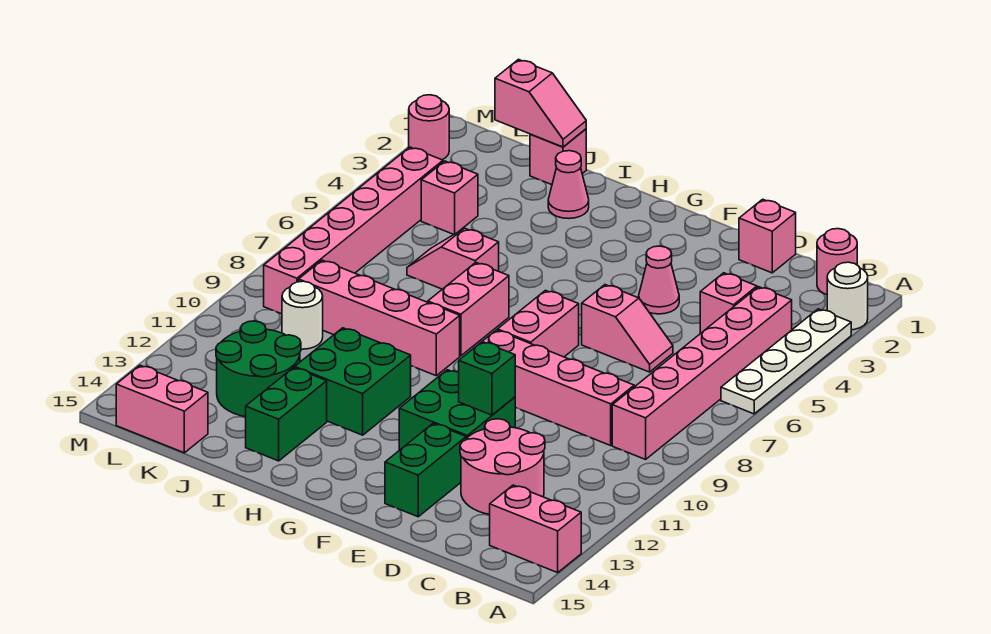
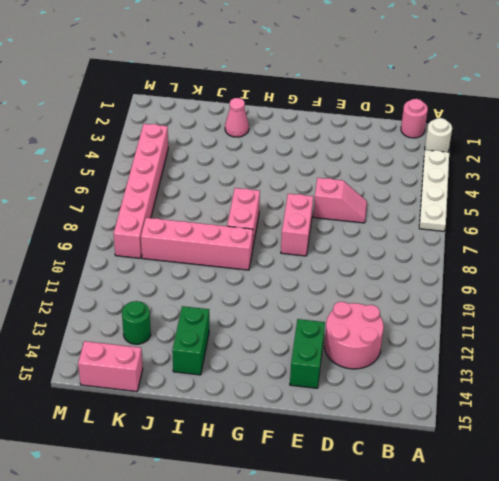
green 1x1 round brick [122,301,151,344] -> green 2x2 round brick [216,321,301,417]
none -> pink 1x2 brick [490,485,581,573]
none -> pink 1x6 brick [612,287,792,459]
none -> pink 1x1 brick [700,273,757,333]

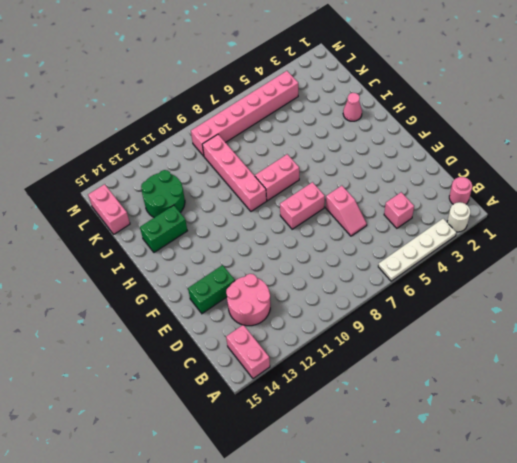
none -> pink 1x6 brick [612,287,792,459]
none -> pink 1x4 brick [482,330,634,445]
none -> pink 1x1 brick [739,199,796,273]

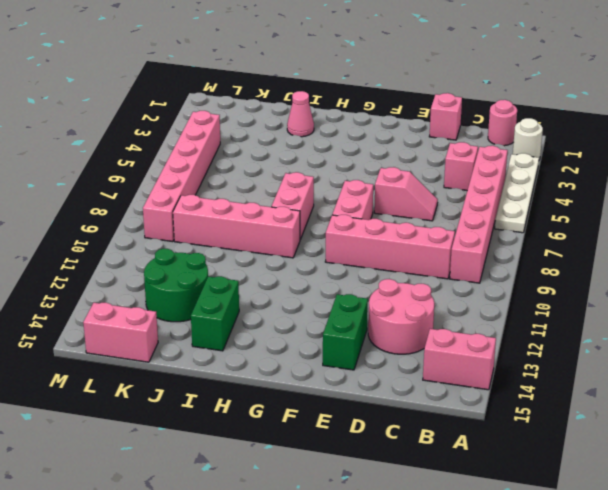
none -> pink 1x1 cone [639,246,679,314]
none -> green 2x2 brick [399,370,515,450]
none -> green 2x2 brick [295,328,411,435]

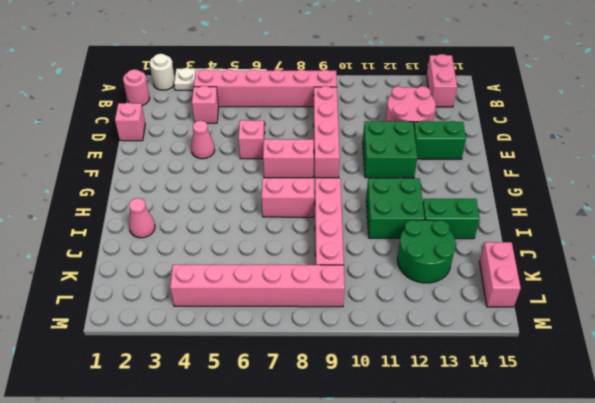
none -> pink 1x2 slope [407,228,499,289]
none -> pink 1x1 brick [530,129,586,185]
none -> pink 1x1 brick [421,161,478,235]

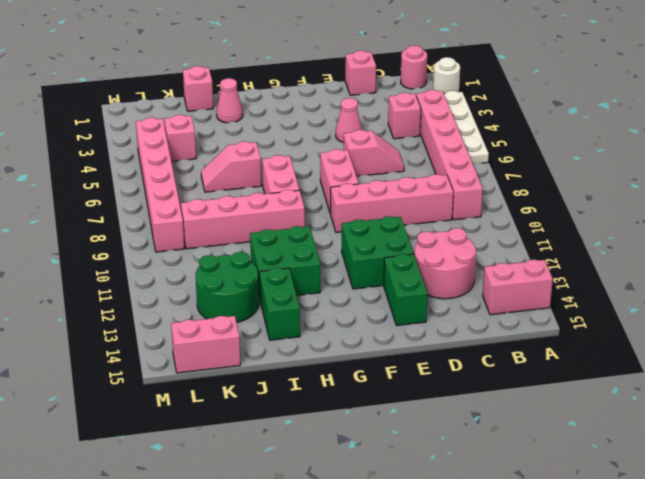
none -> white 1x1 round brick [282,281,323,349]
none -> pink 1x1 round brick [409,95,449,160]
none -> green 1x1 brick [459,342,515,415]

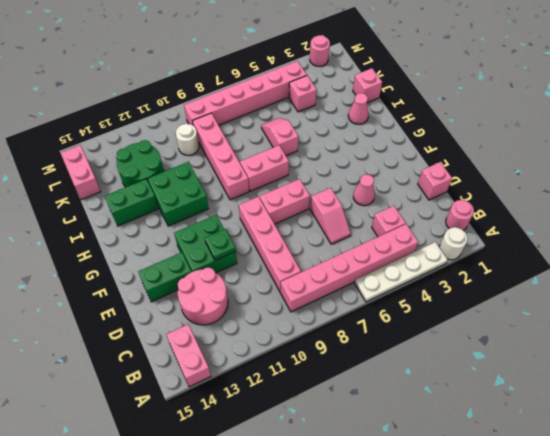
green 1x1 plate [205,229,236,260] -> green 1x1 brick [459,342,515,415]
none -> pink 1x2 slope [495,60,586,147]

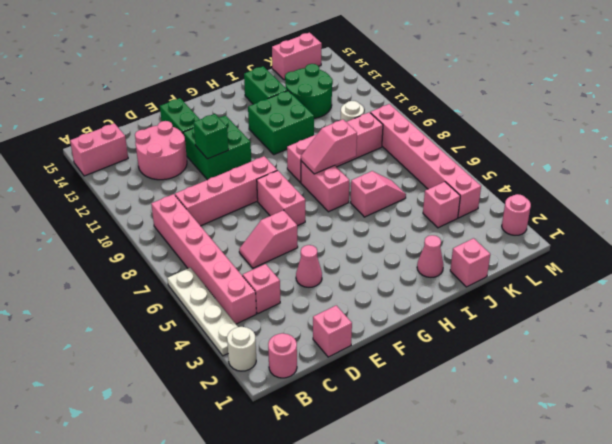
pink 1x2 slope [301,119,357,174] -> pink 1x2 slope moved to [495,60,586,147]

